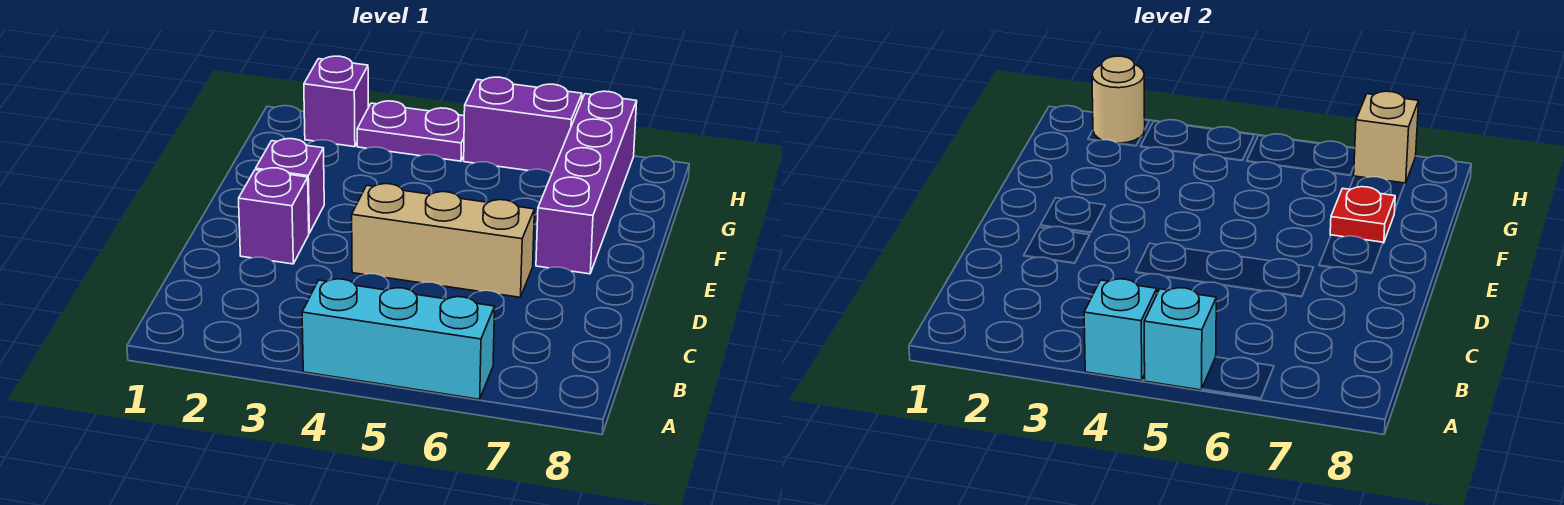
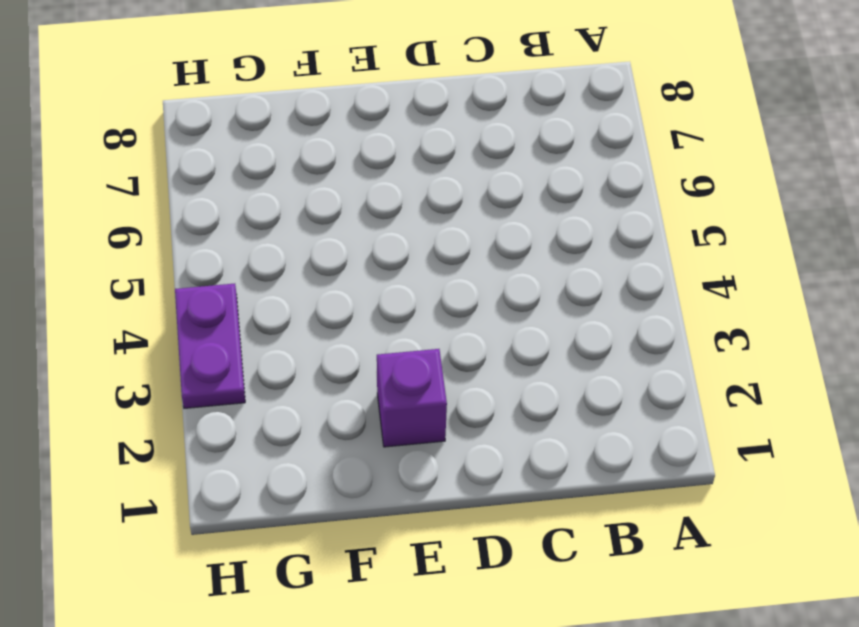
none -> cyan 1x3 brick [302,279,495,399]
none -> purple 1x1 brick [239,168,309,264]
none -> tan 1x3 brick [352,184,535,297]

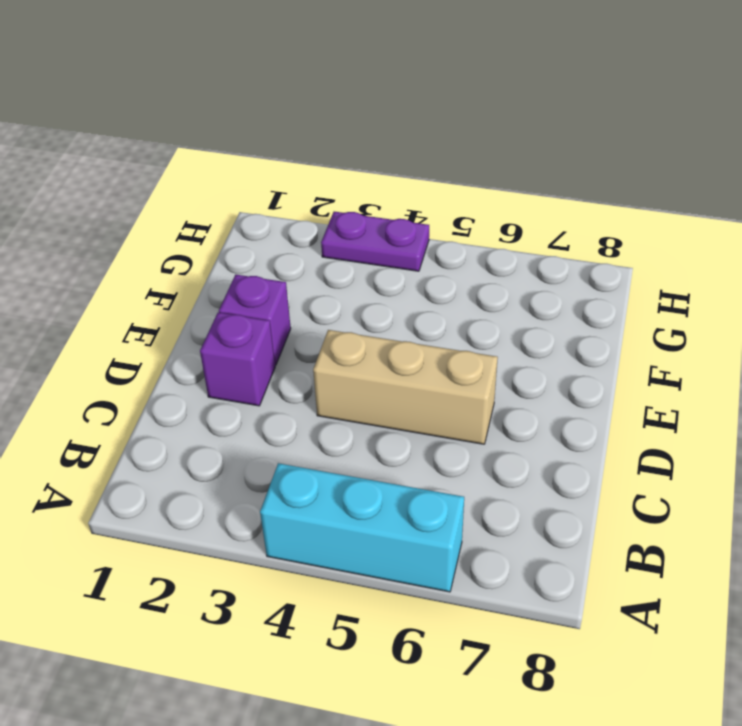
none -> purple 1x4 brick [536,91,637,274]
none -> purple 1x1 brick [304,56,368,147]
none -> purple 1x2 brick [464,77,582,174]

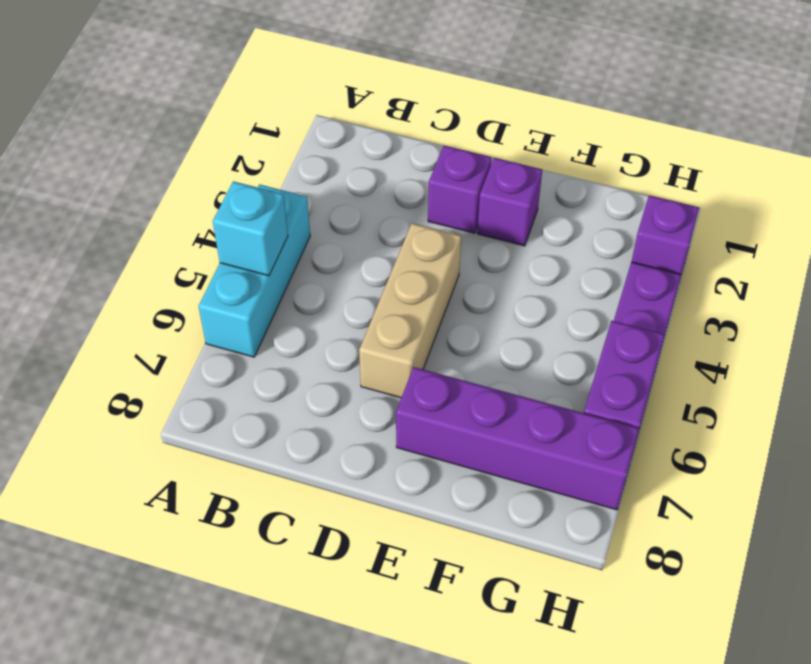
none -> cyan 1x1 brick [1084,279,1157,381]
none -> red 1x1 plate [1330,187,1395,243]
none -> tan 1x1 round brick [1092,56,1145,143]

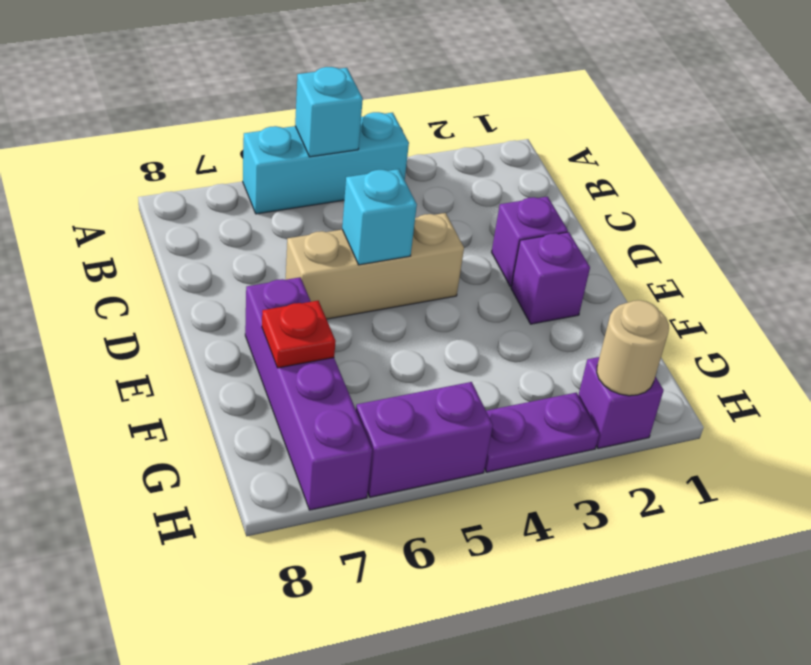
cyan 1x1 brick [342,169,417,265] -> cyan 1x1 brick moved to [1084,279,1157,381]
none -> tan 1x1 brick [1354,91,1419,184]

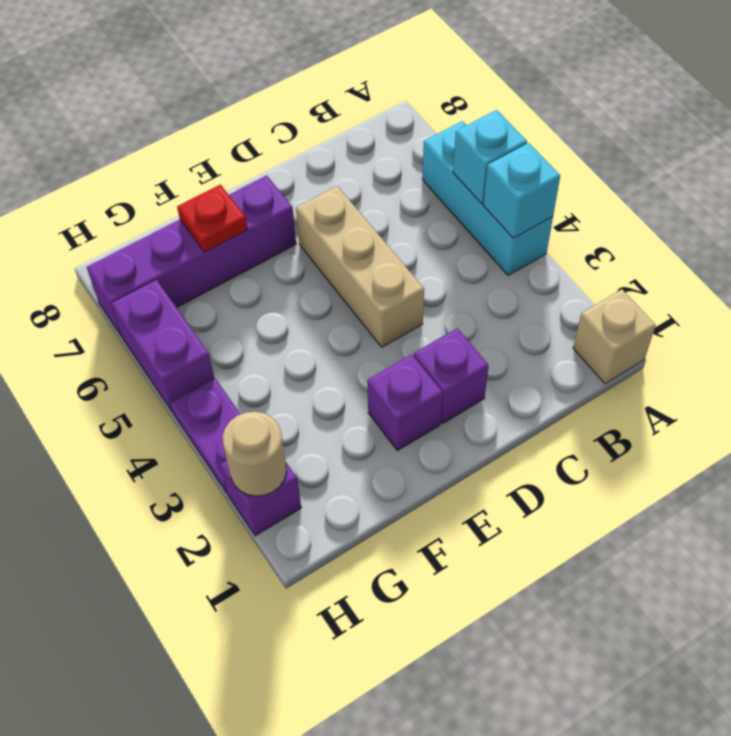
tan 1x1 brick [573,289,656,384] -> tan 1x1 brick moved to [1354,91,1419,184]

